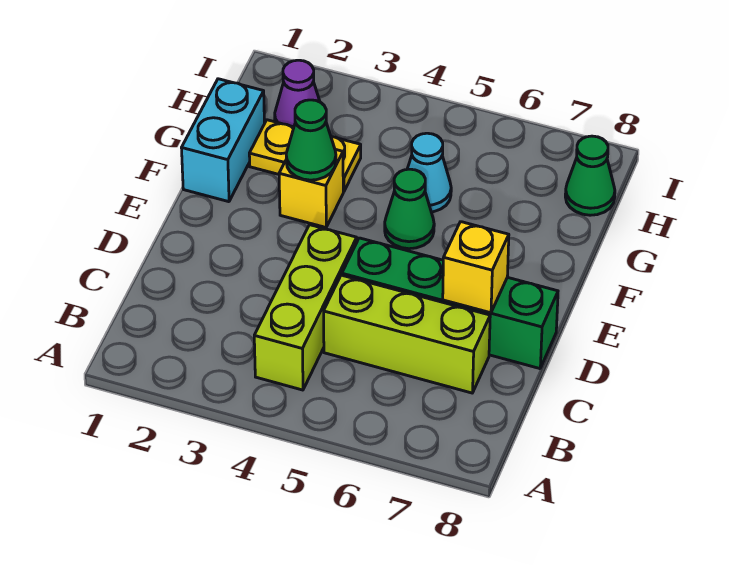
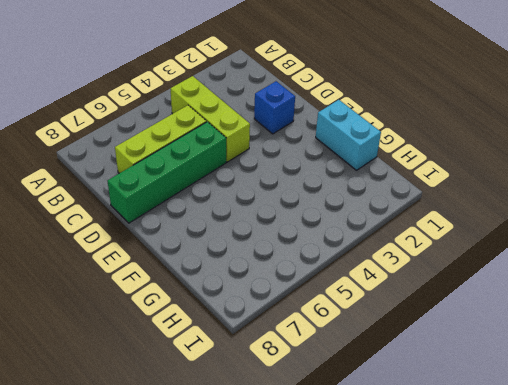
blue 1x1 brick [254,81,295,134] -> none
none -> yellow 1x1 brick [279,149,343,227]
none -> green 1x1 cone [385,169,434,249]
none -> yellow 1x2 plate [249,120,361,192]

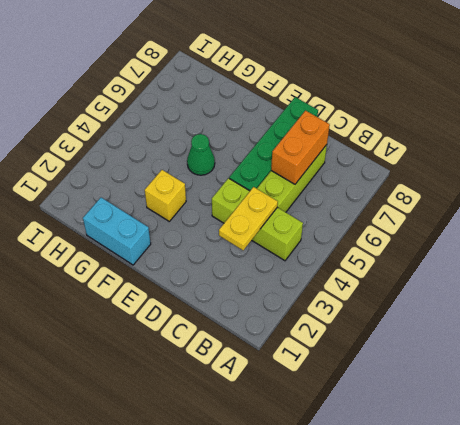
yellow 1x2 plate [219,187,278,250] -> yellow 1x2 plate moved to [249,120,361,192]
orange 1x2 brick [271,111,330,184] -> none
none -> cyan 1x1 cone [407,133,451,212]
none -> purple 1x1 cone [275,60,320,127]
none -> green 1x1 cone [565,136,615,215]

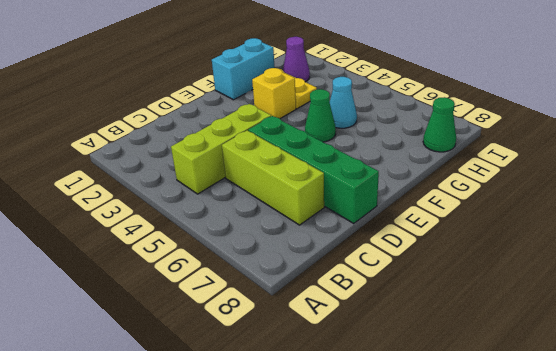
none -> yellow 1x1 brick [443,222,509,313]
none -> green 1x1 cone [286,100,336,180]

